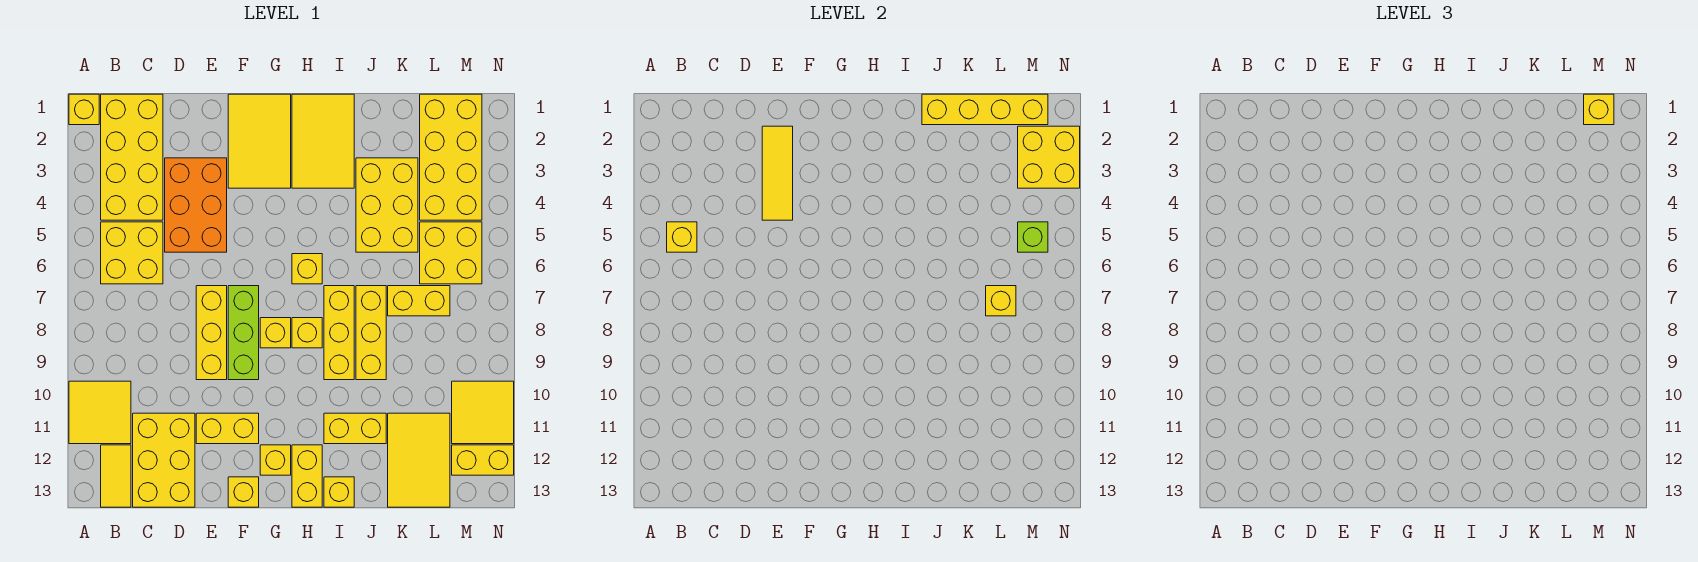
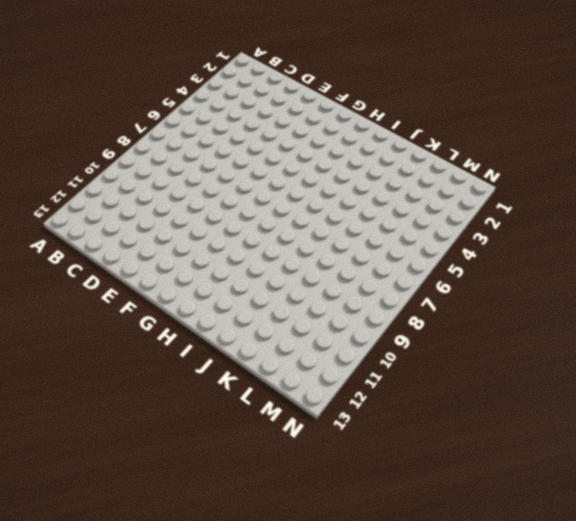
none -> yellow 1x1 brick [69,94,99,125]
none -> yellow 2x2 tile [69,381,131,444]
none -> yellow 2x4 brick [101,94,163,220]
none -> yellow 2x2 brick [101,222,163,284]

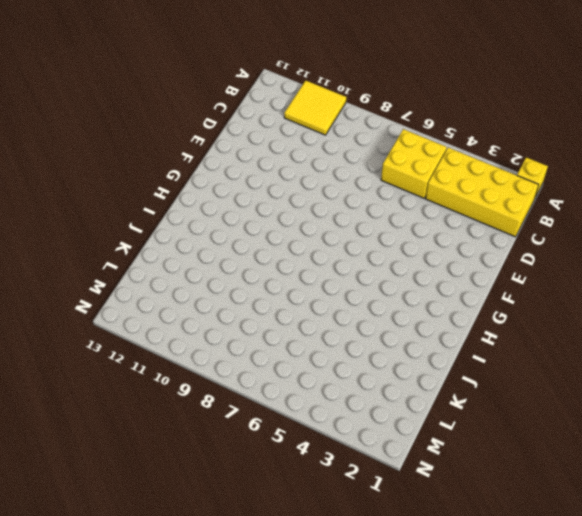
none -> yellow 1x2 tile [101,445,131,507]
none -> yellow 2x3 brick [133,413,195,507]
none -> orange 2x3 brick [165,158,227,252]
none -> yellow 1x3 brick [196,286,227,380]

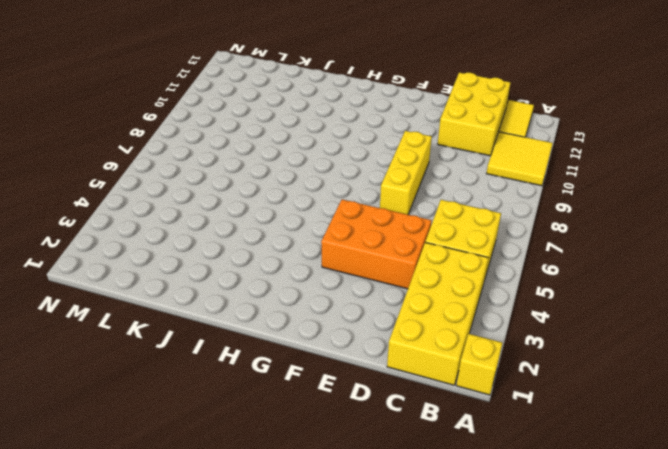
orange 2x3 brick [321,199,431,289] -> orange 2x3 brick turned to [165,158,227,252]
none -> yellow 1x2 brick [196,413,259,444]
none -> yellow 2x3 tile [228,94,291,188]
none -> lime 1x3 brick [228,286,259,380]
none -> yellow 1x1 brick [228,477,259,507]

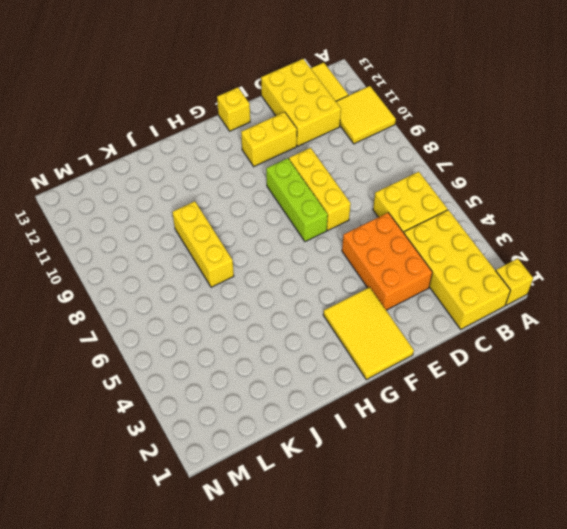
none -> yellow 1x1 brick [260,318,291,348]
none -> yellow 1x1 brick [260,445,291,475]
none -> yellow 2x3 tile [292,94,354,188]
none -> yellow 1x1 brick [292,254,322,284]

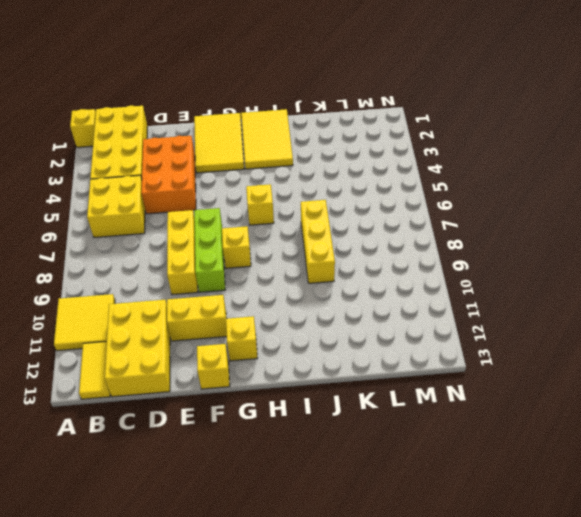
none -> yellow 1x1 brick [292,318,322,348]
none -> yellow 1x2 brick [292,445,322,507]
none -> yellow 1x3 brick [324,286,354,380]
none -> yellow 1x2 brick [324,413,386,444]

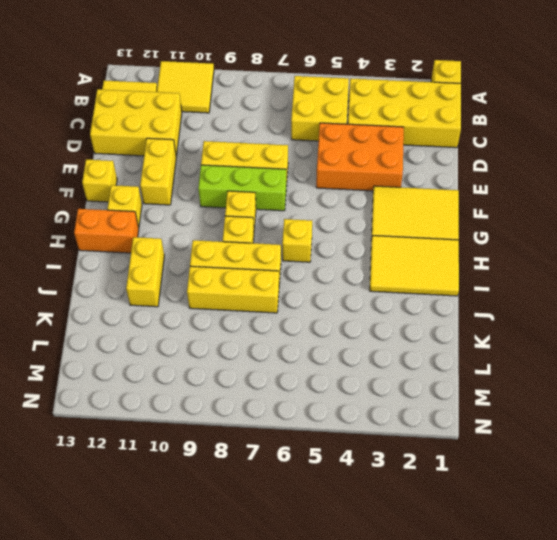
orange 1x2 brick [74,209,139,253] -> yellow 1x2 brick [292,445,322,507]
none -> yellow 1x1 brick [324,477,354,507]
none -> yellow 2x3 brick [356,158,418,252]
none -> yellow 1x2 brick [388,286,450,316]
none -> yellow 2x3 tile [388,413,450,507]

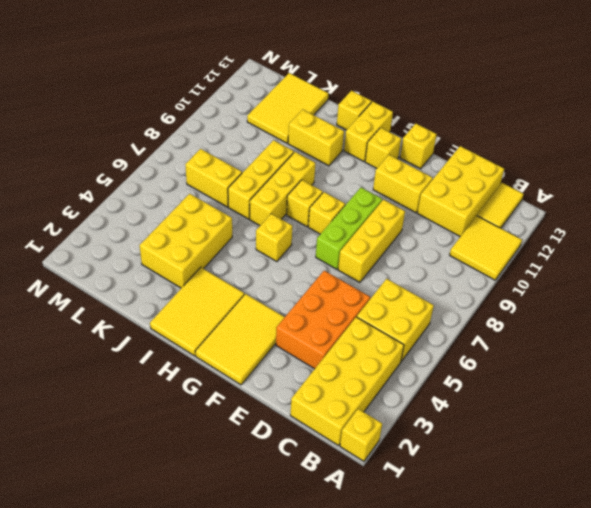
none -> yellow 2x4 brick [420,94,482,220]
none -> yellow 2x2 brick [420,222,482,284]
none -> yellow 2x2 tile [452,381,514,444]
none -> yellow 1x2 brick [452,445,514,475]

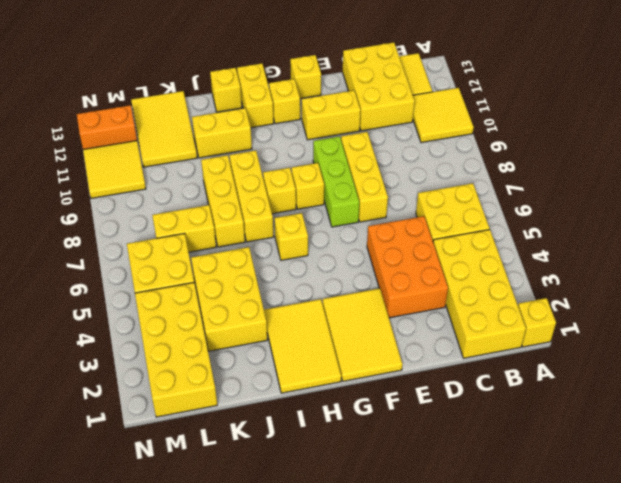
orange 1x2 brick [77,105,137,149] -> yellow 1x2 brick [452,445,514,475]
none -> yellow 1x1 brick [667,222,697,252]
none -> yellow 1x3 tile [762,126,793,220]
none -> yellow 1x4 brick [922,94,1048,125]
none -> yellow 1x1 brick [986,286,1016,316]

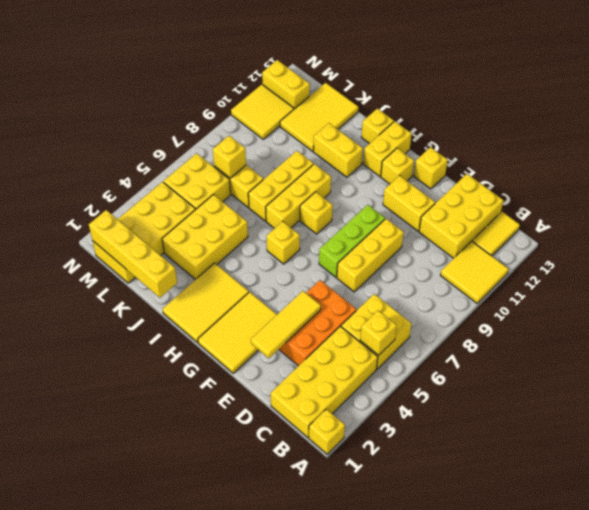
none -> yellow 1x1 brick [260,318,291,348]
none -> yellow 2x2 brick [1018,126,1080,188]
none -> lime 1x1 brick [1018,222,1048,252]
none -> yellow 1x1 brick [1584,94,1614,125]

